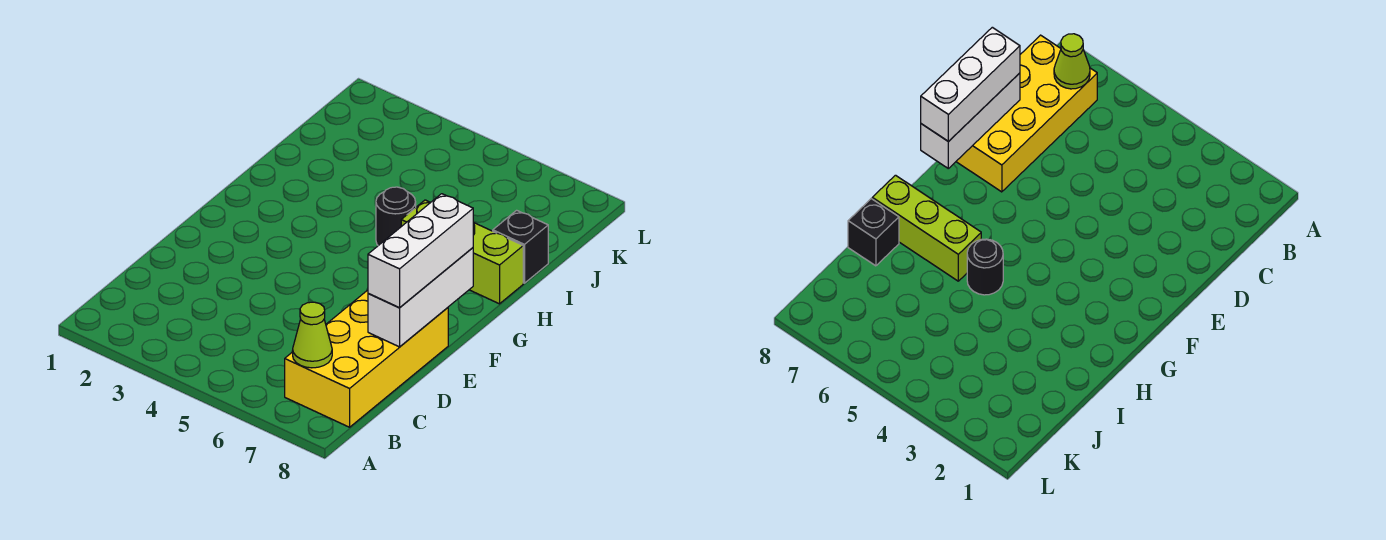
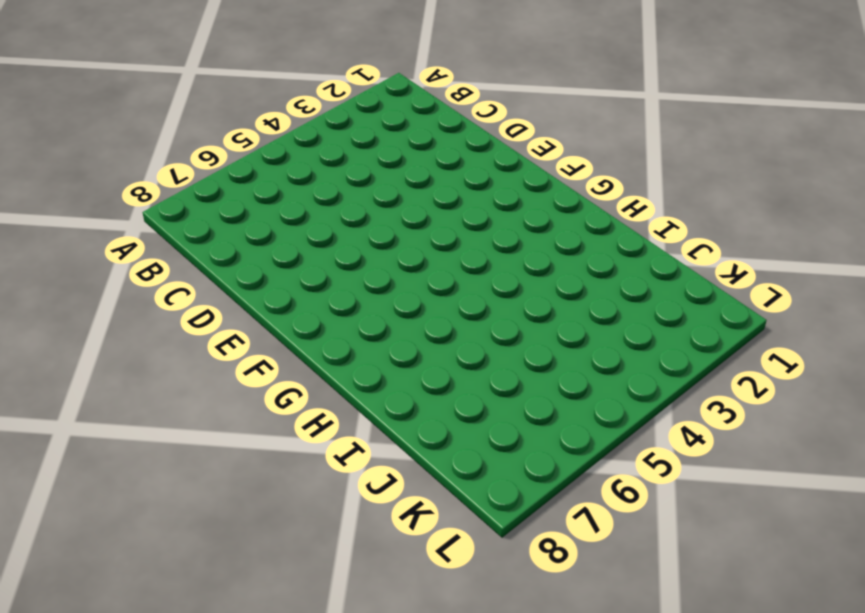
none -> yellow 2x4 brick [285,290,448,427]
none -> black 1x1 round brick [376,187,416,246]

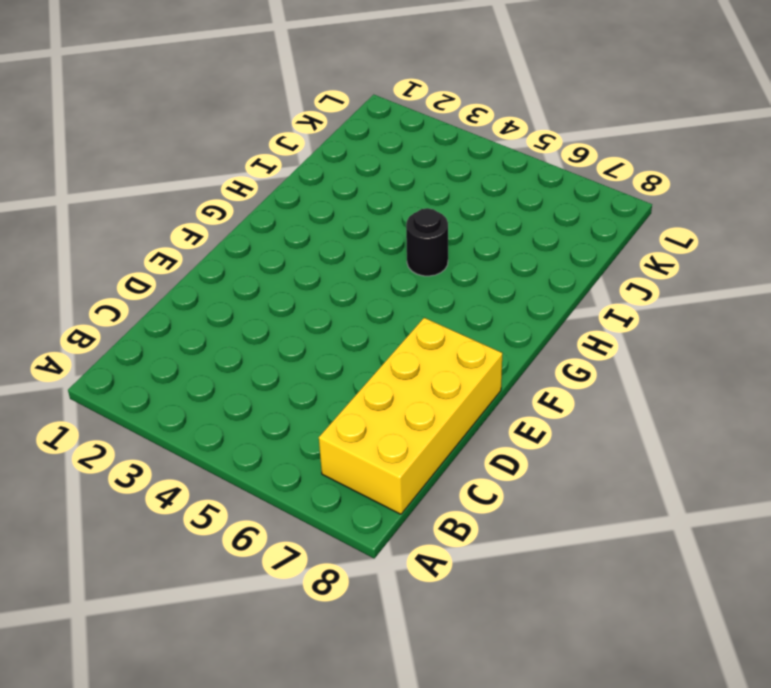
none -> lime 1x3 brick [401,200,523,304]
none -> black 1x1 brick [493,210,548,283]

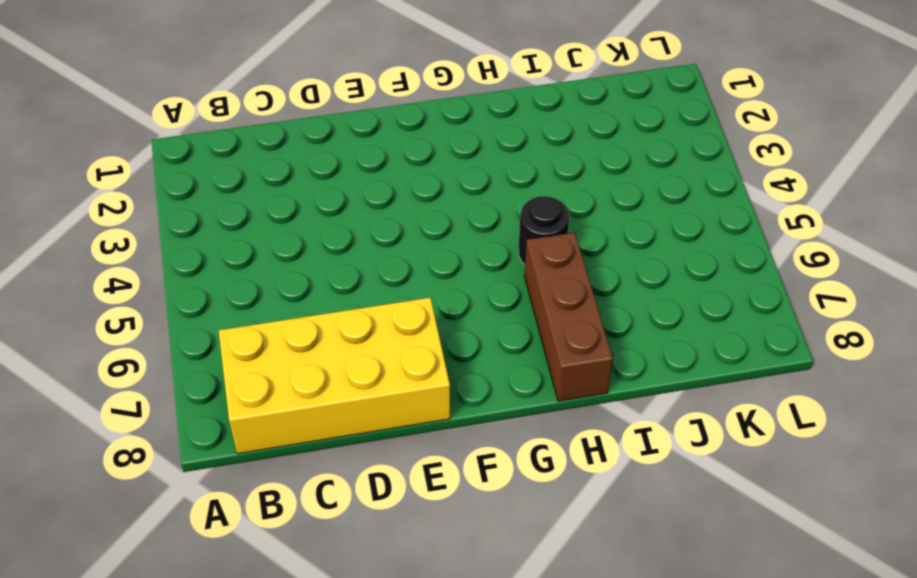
brown 1x3 brick [524,232,613,401] -> lime 1x3 brick [401,200,523,304]
none -> black 1x1 brick [493,210,548,283]
none -> lime 1x1 cone [293,302,332,368]

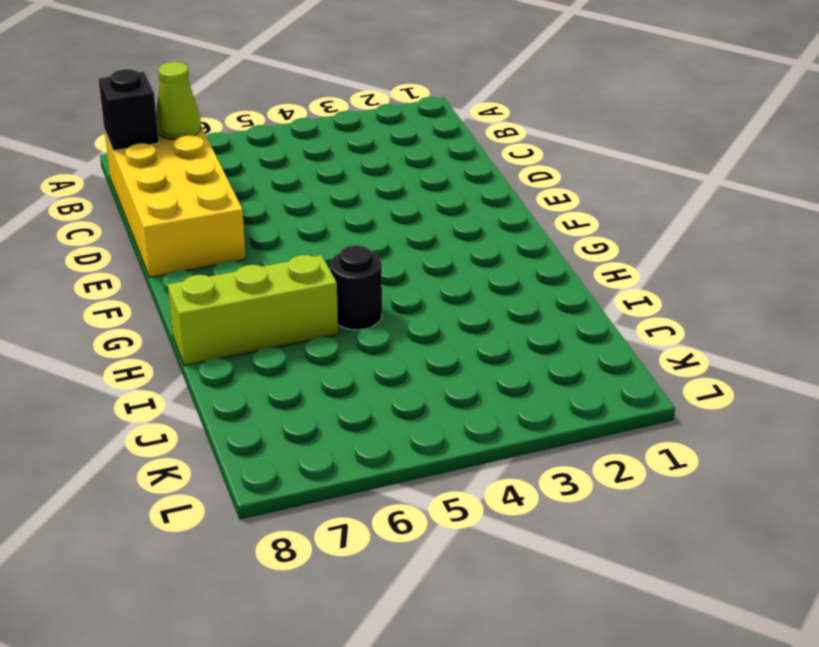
black 1x1 brick [99,69,159,151] -> black 1x1 brick moved to [493,210,548,283]
none -> white 1x3 brick [368,248,473,347]
none -> white 1x3 brick [368,194,473,308]

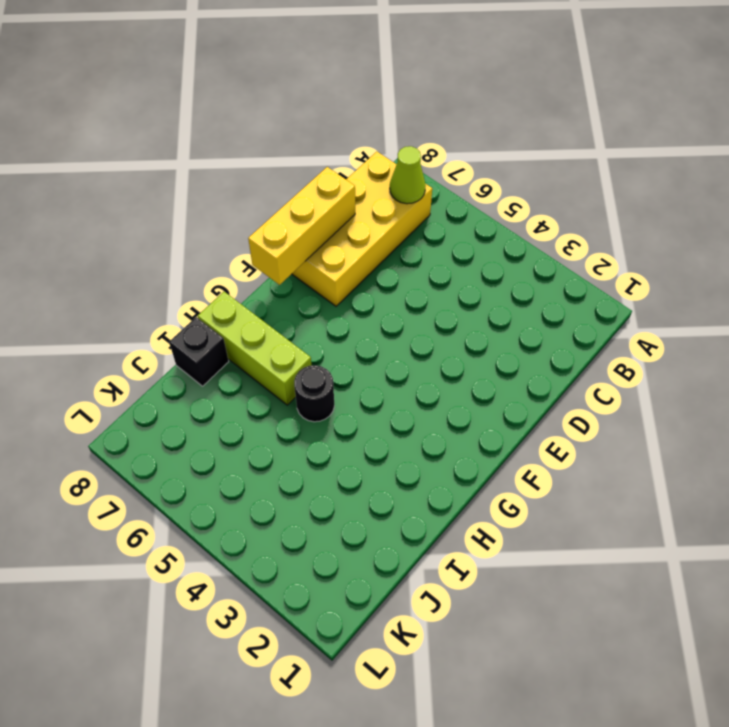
yellow 1x3 brick [248,167,355,285] -> white 1x3 brick [368,248,473,347]
none -> white 1x3 brick [368,194,473,308]

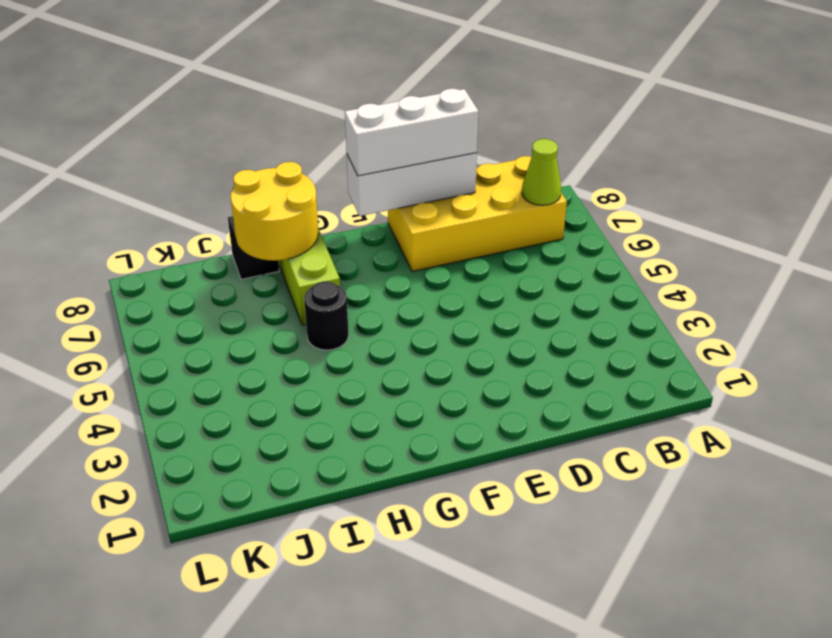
yellow 2x2 round brick [231,162,318,261] -> none

